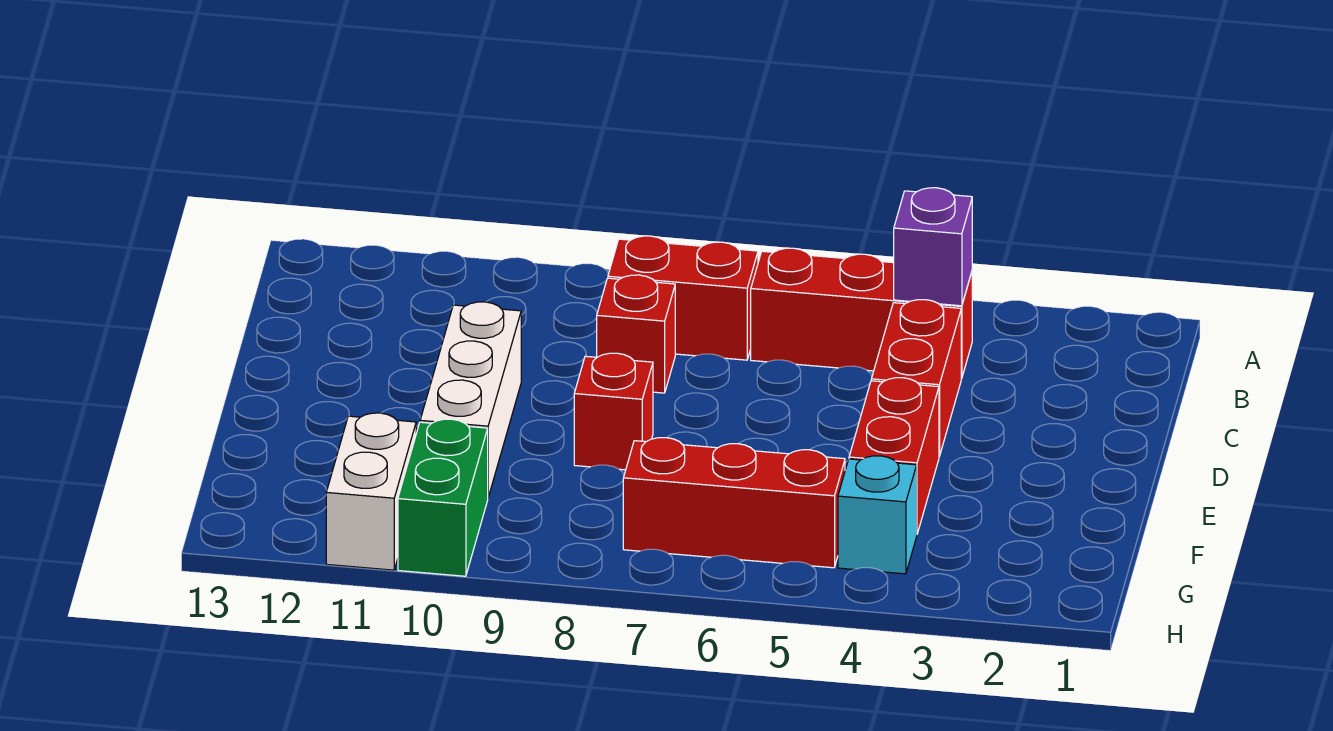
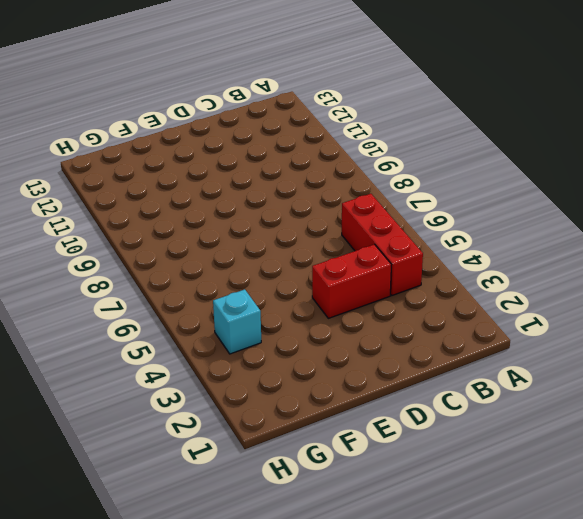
none -> red 1x2 brick [608,236,758,360]
none -> red 1x1 brick [597,275,675,393]
none -> white 1x3 brick [420,302,521,497]

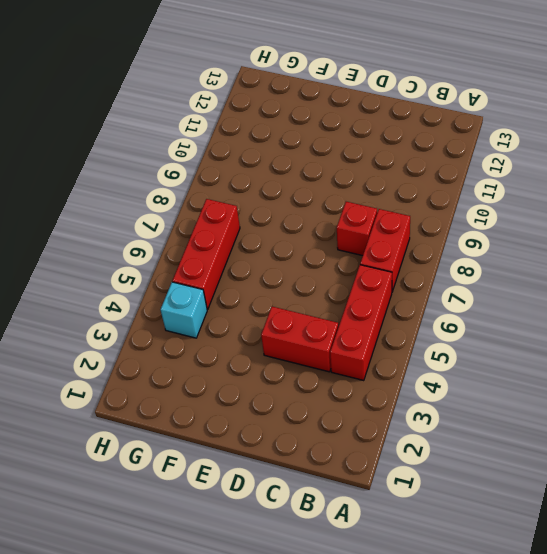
none -> white 1x3 brick [420,302,521,497]
none -> red 1x2 brick [849,378,939,534]
none -> red 1x1 brick [574,353,653,470]

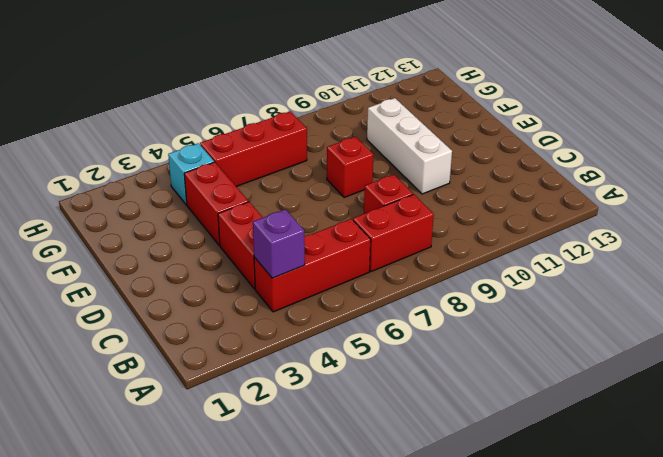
none -> green 1x2 brick [398,419,488,576]
none -> white 1x2 brick [326,413,416,570]

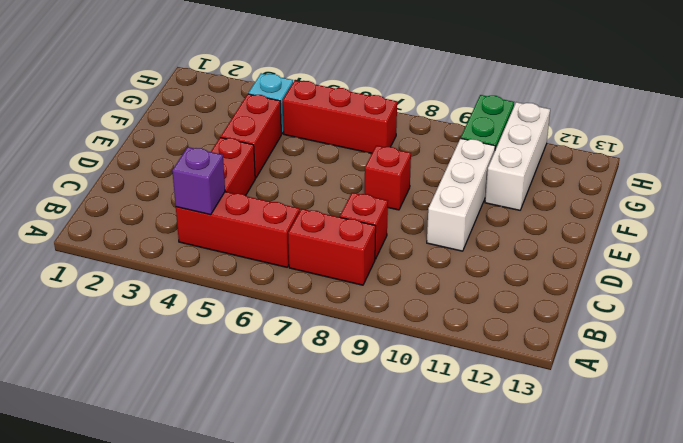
white 1x3 brick [485,102,550,210] -> white 1x2 brick [326,413,416,570]

